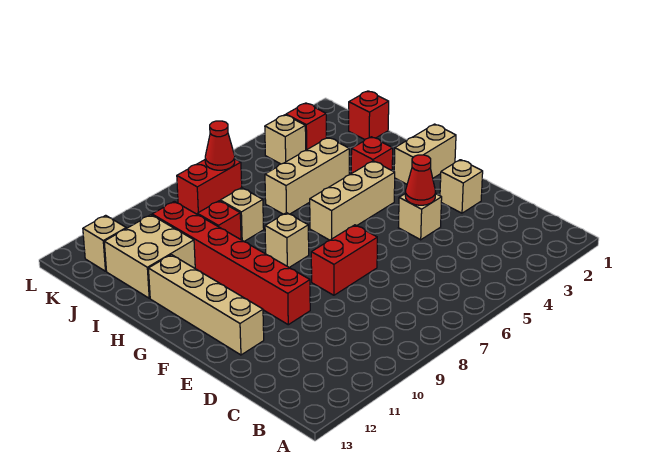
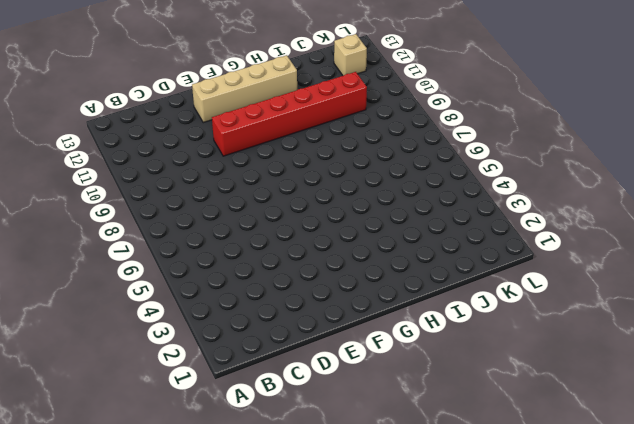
none -> tan 1x1 brick [440,160,483,213]
none -> tan 1x1 brick [398,194,442,240]
none -> red 1x2 brick [311,225,377,295]

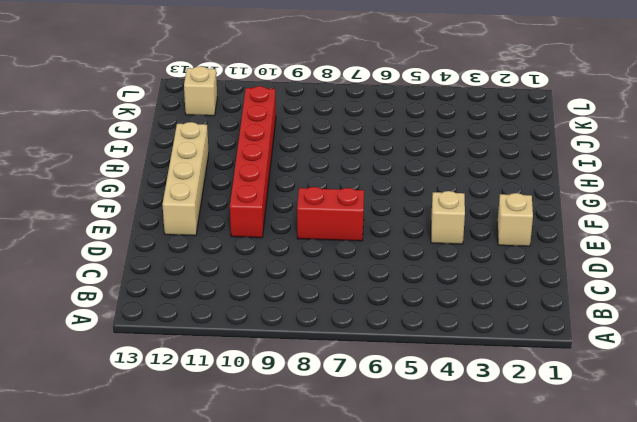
none -> tan 1x2 brick [394,124,456,184]
none -> tan 1x3 brick [310,161,395,240]
none -> tan 1x1 brick [265,213,309,268]

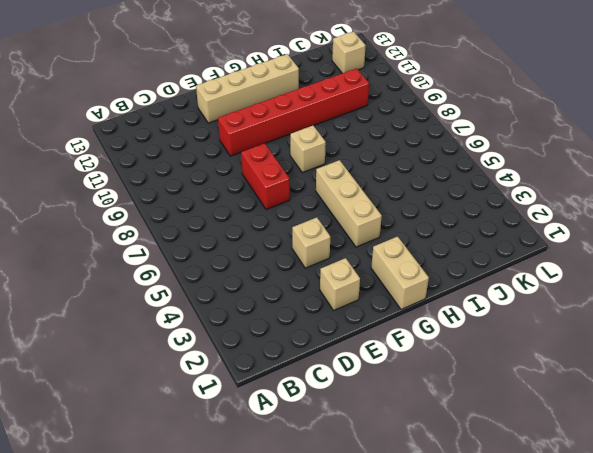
none -> red 1x1 brick [351,137,393,174]
none -> tan 1x3 brick [265,137,349,214]
none -> tan 1x1 brick [220,188,264,241]

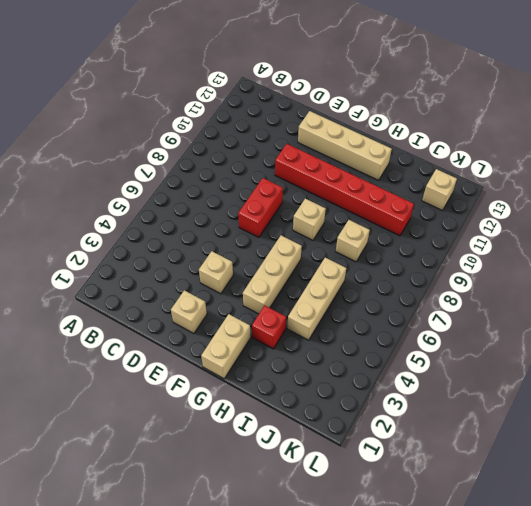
none -> red 1x1 brick [197,201,241,240]
none -> tan 2x2 brick [104,215,195,298]
none -> red 1x1 brick [349,91,389,140]

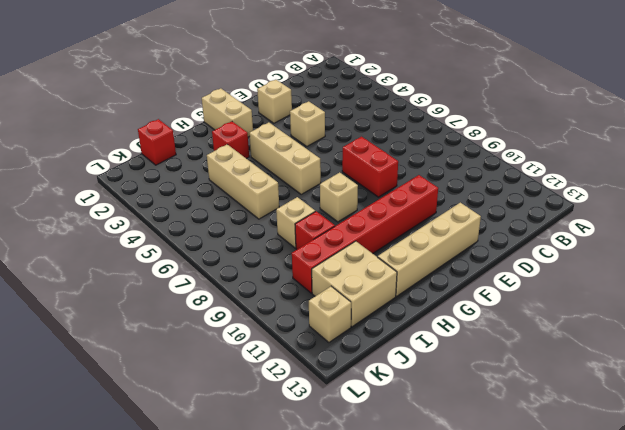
none -> red 1x1 brick [286,103,326,150]
none -> tan 1x1 brick [265,115,306,164]
none -> red 1x2 brick [177,159,242,214]

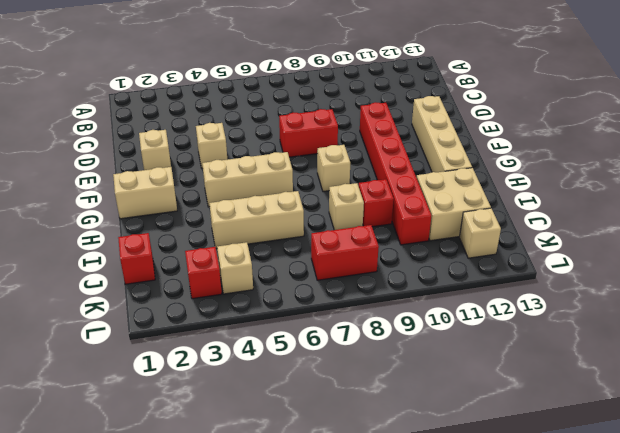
none -> red 1x1 brick [351,137,393,174]
none -> red 1x1 cone [405,155,436,205]
none -> red 1x1 cone [205,121,235,170]

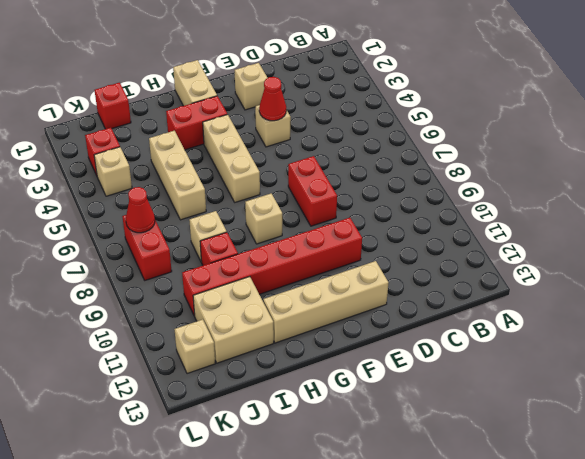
red 1x2 brick [166,96,227,150] -> red 1x1 brick [351,137,393,174]

